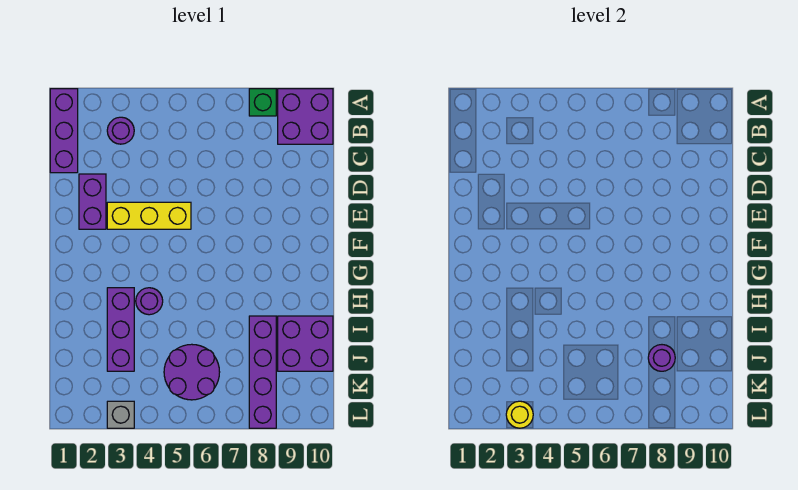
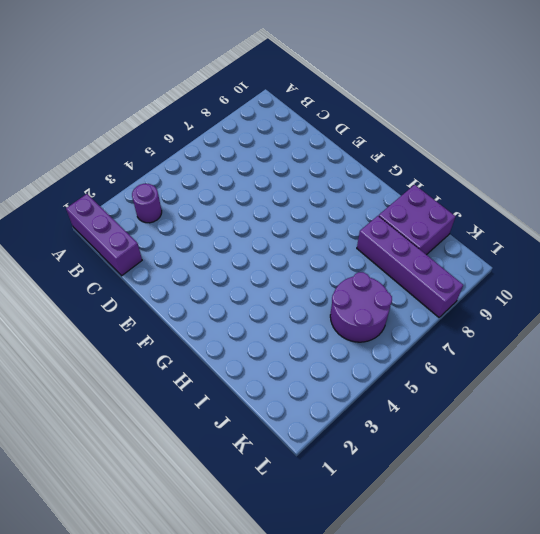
none -> green 1x1 brick [249,89,276,116]
none -> purple 2x2 brick [278,89,333,144]
none -> purple 1x2 brick [79,174,106,229]

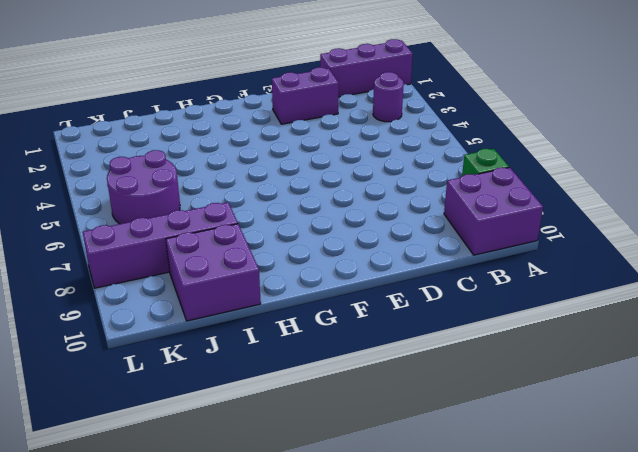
none -> yellow 1x3 brick [107,202,191,229]
none -> purple 1x3 brick [107,288,134,371]
none -> purple 1x1 round brick [136,288,163,315]

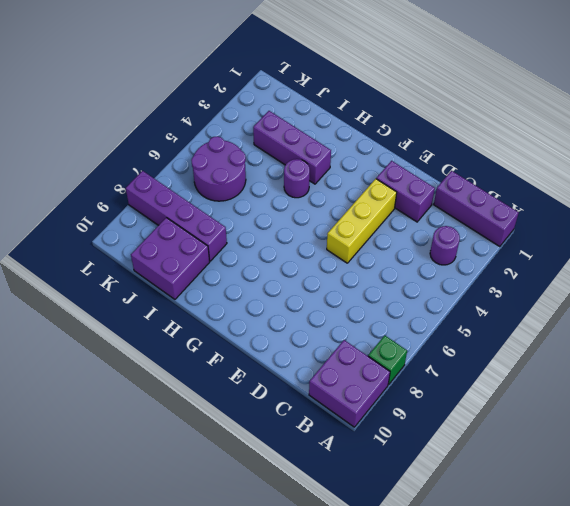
none -> grey 1x1 brick [107,401,134,428]
none -> purple 1x1 round brick [648,345,675,371]
none -> yellow 1x1 round brick [506,401,533,428]

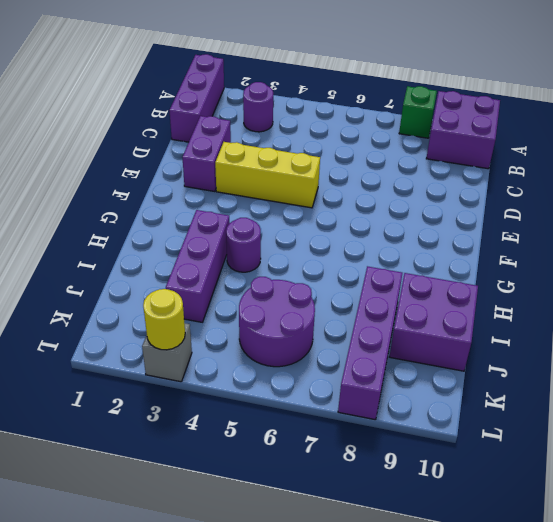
none -> purple 1x1 round brick [648,345,675,371]

